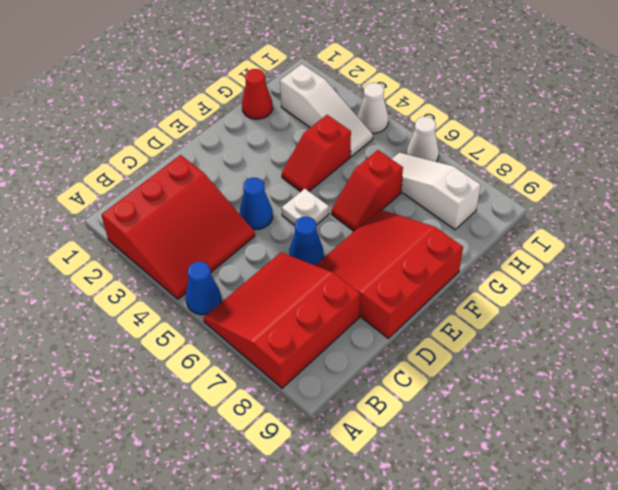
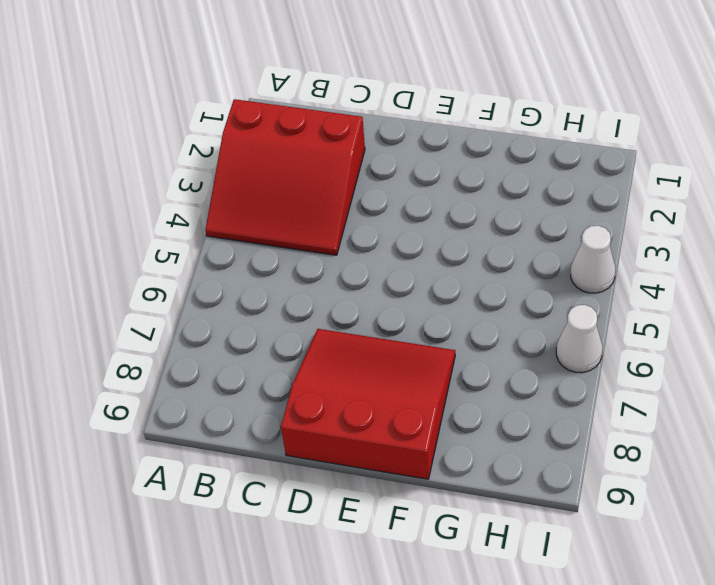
none -> blue 1x1 cone [186,262,221,315]
none -> red 3x3 slope [204,252,360,388]
none -> blue 1x1 cone [240,178,273,229]

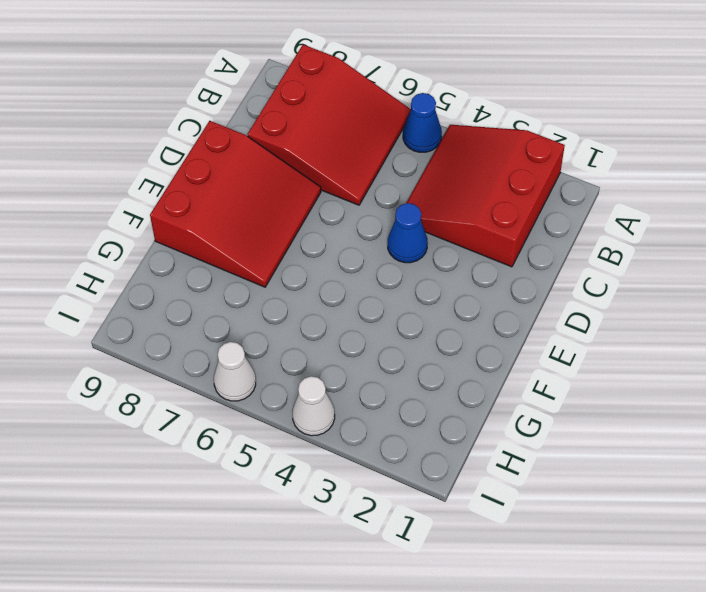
none -> blue 1x1 cone [289,216,323,265]
none -> white 1x1 plate [282,189,329,225]
none -> red 1x2 slope [282,115,351,192]

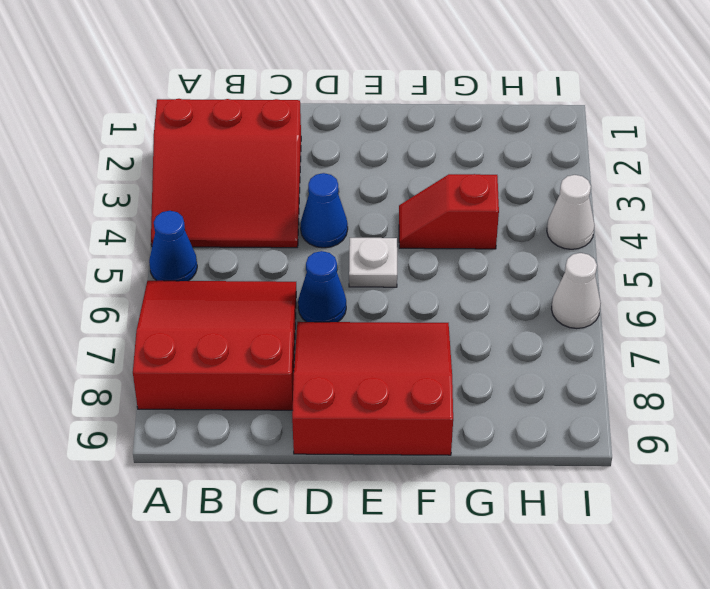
none -> red 1x2 slope [331,150,403,231]
none -> red 1x1 cone [242,69,273,119]
none -> white 1x3 slope [280,64,373,156]

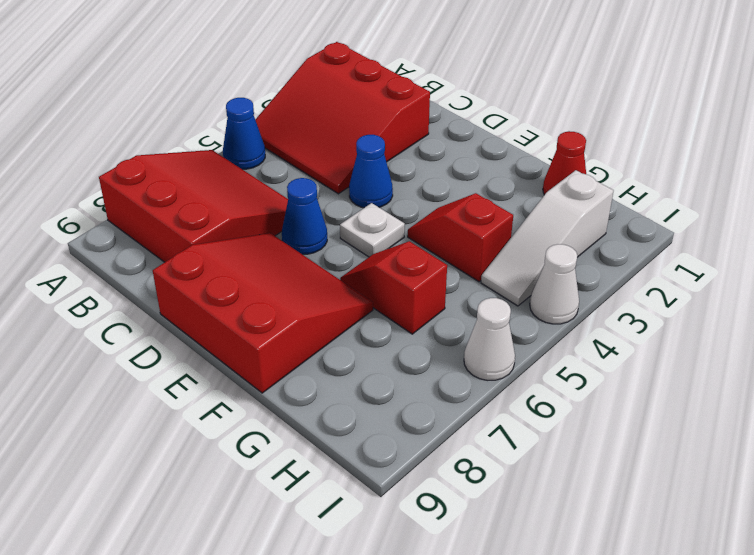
none -> white 1x3 slope [392,153,481,230]

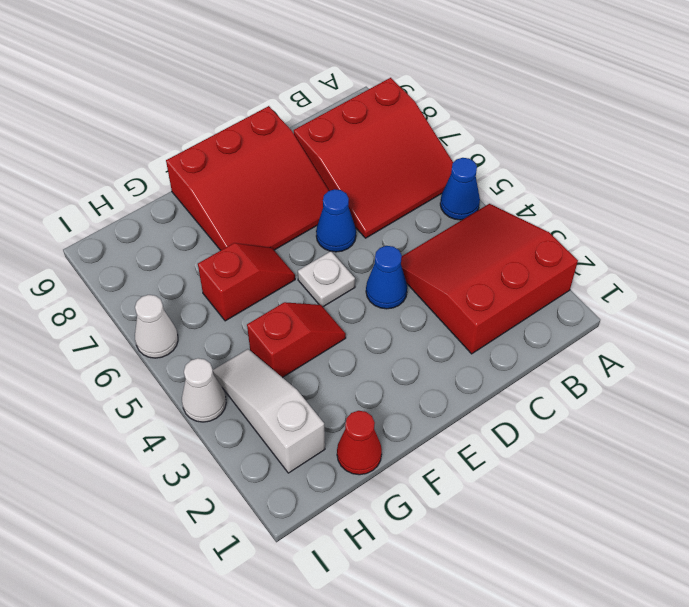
none -> white 1x3 slope [392,153,481,230]

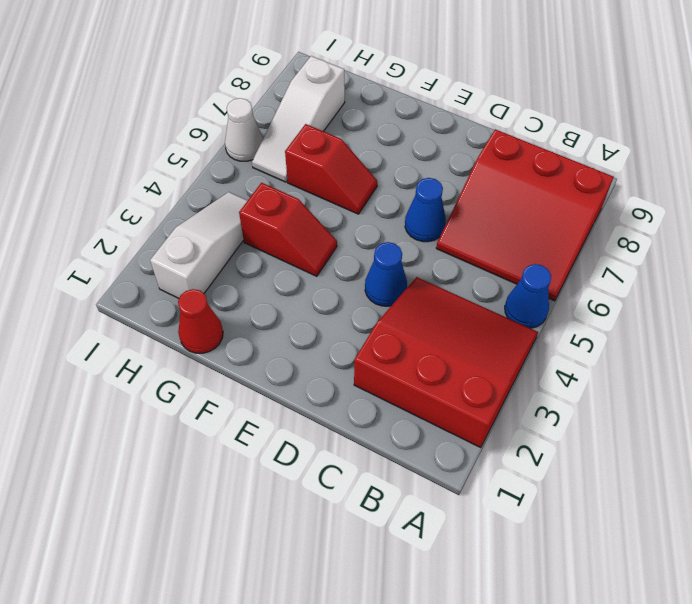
none -> red 3x3 slope [315,210,463,338]
none -> white 1x1 plate [282,189,329,225]
none -> white 1x1 cone [357,83,388,133]

